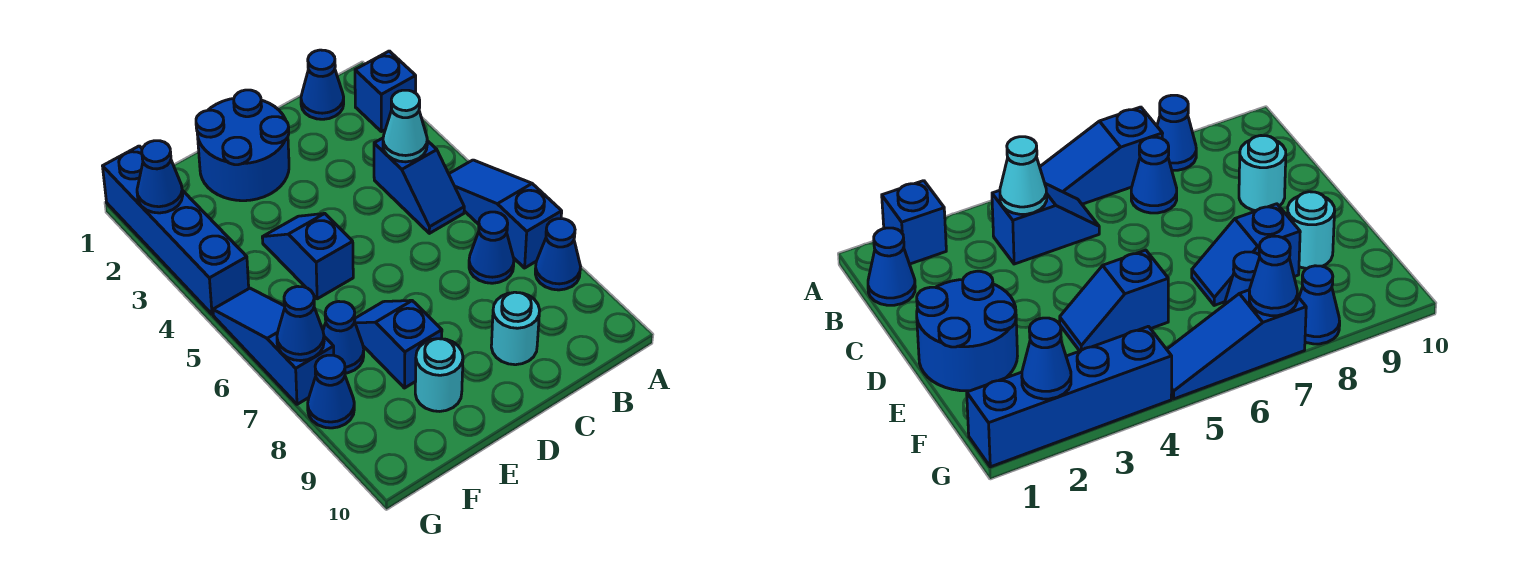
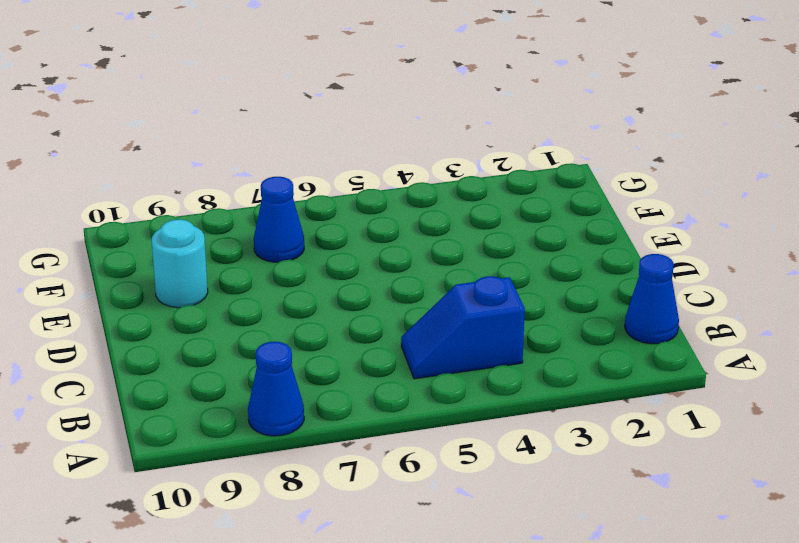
none -> blue 1x1 brick [355,51,416,132]
none -> blue 1x3 slope [449,160,562,268]
none -> blue 1x1 cone [469,212,514,283]

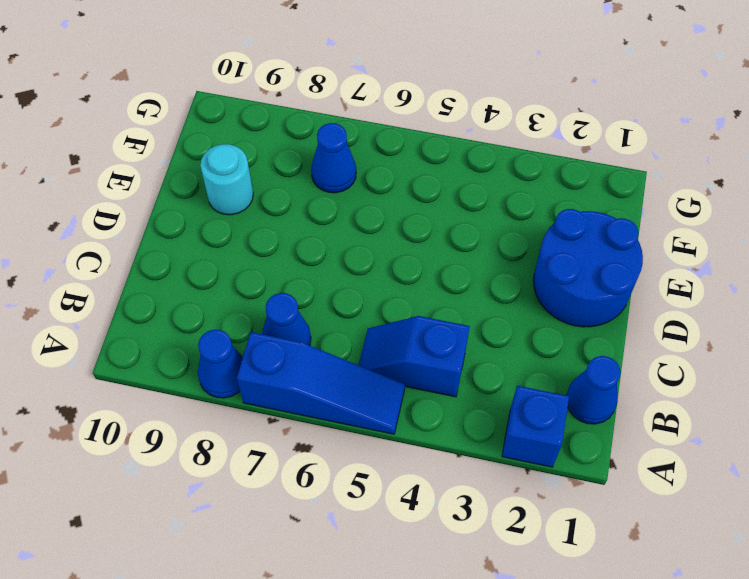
none -> cyan 1x1 round brick [491,292,540,365]
none -> blue 1x2 slope [262,213,353,299]
none -> blue 1x2 slope [355,300,442,388]

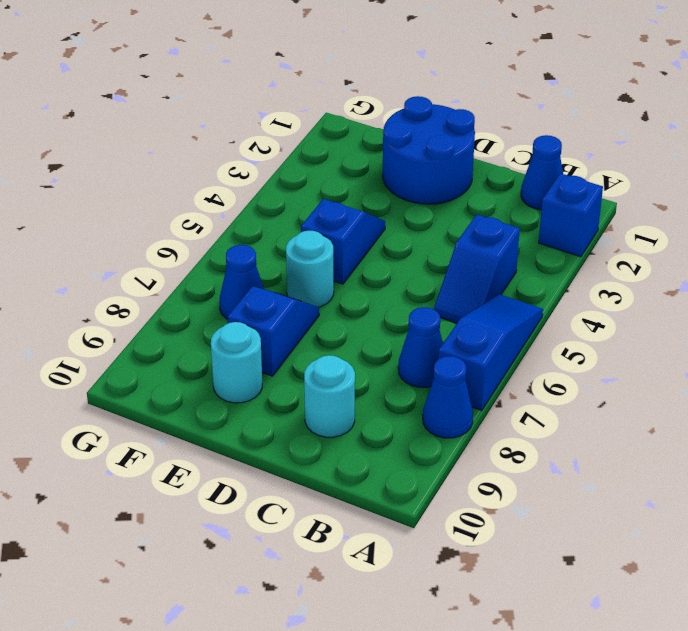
cyan 1x1 round brick [286,231,334,307] -> none
none -> blue 1x4 brick [103,146,249,314]
none -> blue 1x3 slope [213,288,334,404]
none -> blue 1x1 cone [308,355,354,428]

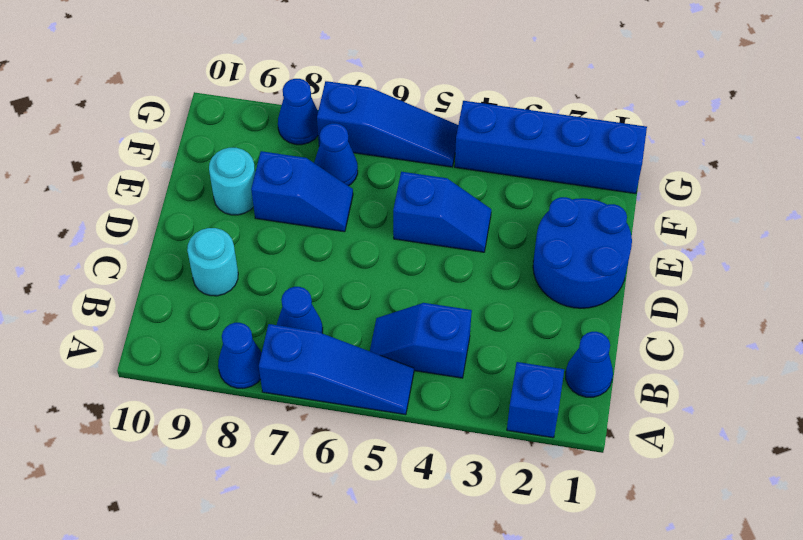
none -> cyan 1x1 cone [383,90,427,162]
none -> blue 1x1 cone [137,141,183,213]
none -> blue 1x1 cone [277,286,324,361]

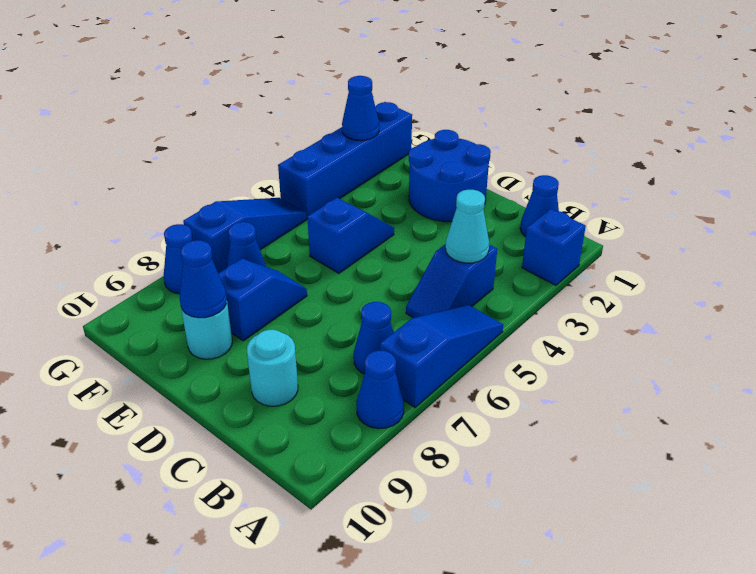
blue 1x1 cone [180,240,227,318] -> blue 1x1 cone moved to [277,286,324,361]

